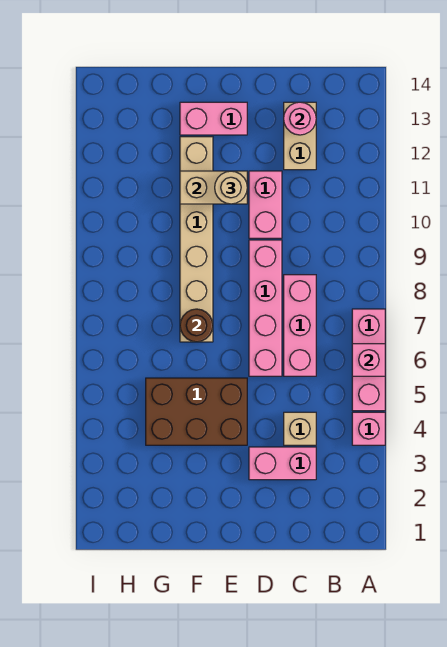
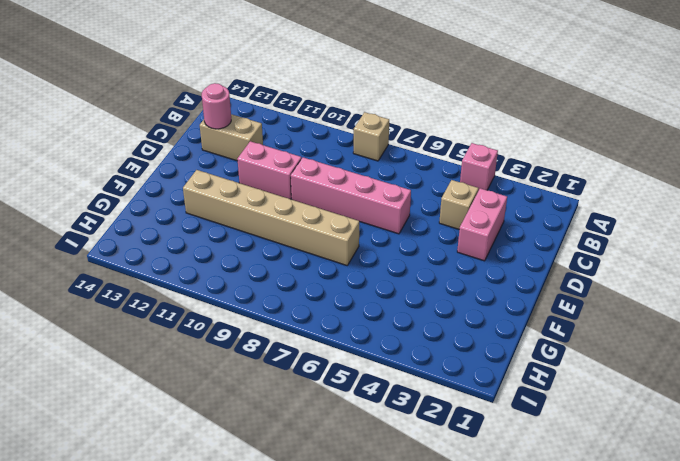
tan 1x1 brick [353,112,389,161] -> none
none -> pink 1x3 brick [352,309,385,411]
none -> pink 1x3 brick [284,275,316,376]
none -> brown 2x3 brick [146,378,247,445]

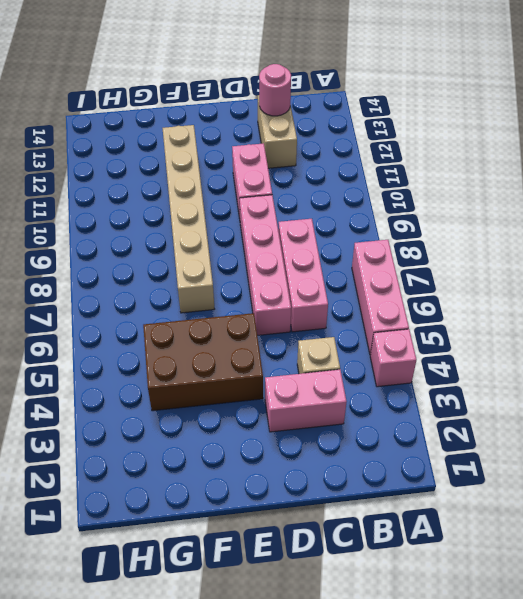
none -> pink 1x2 brick [180,102,247,135]
none -> pink 1x1 brick [352,344,385,376]
none -> tan 1x2 brick [180,171,247,204]

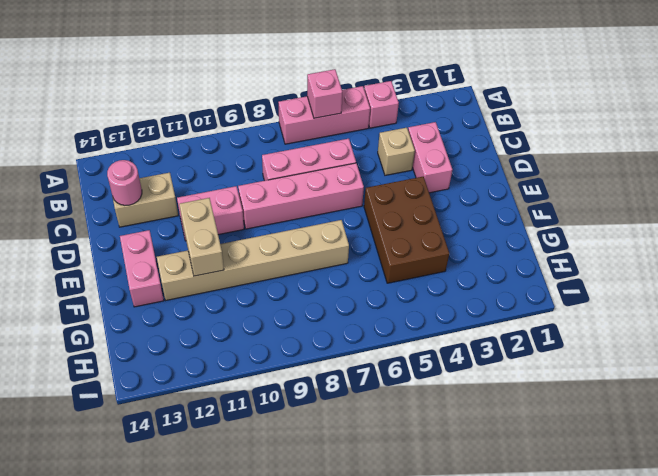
none -> brown 1x1 round brick [180,309,213,342]
none -> tan 1x1 round brick [215,171,247,204]

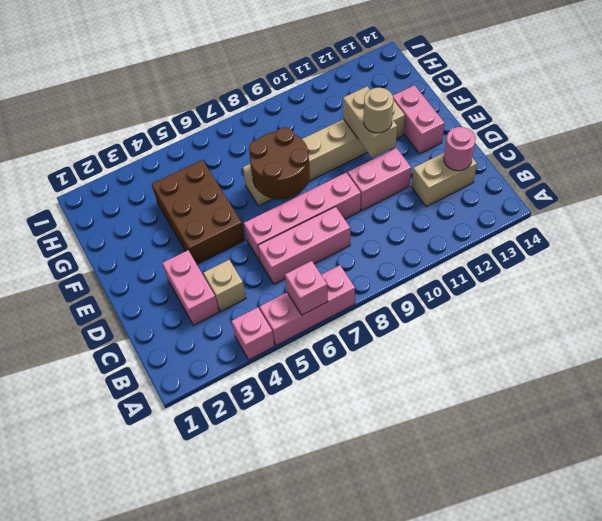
brown 2x2 round brick [249,127,310,199] -> brown 1x1 round brick [180,309,213,342]

